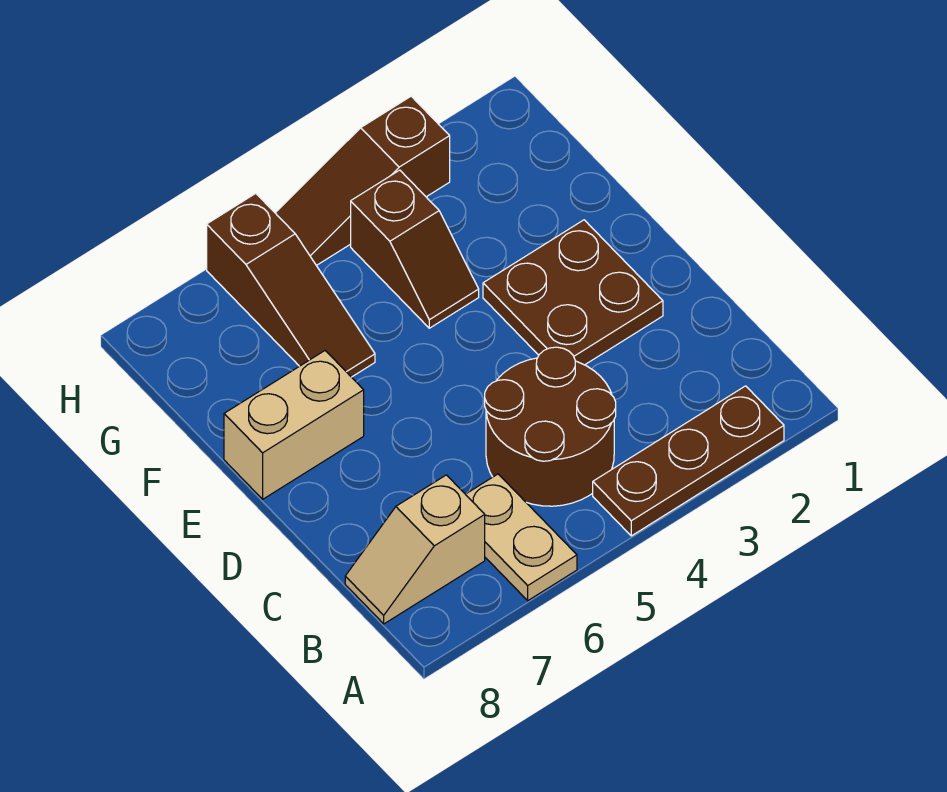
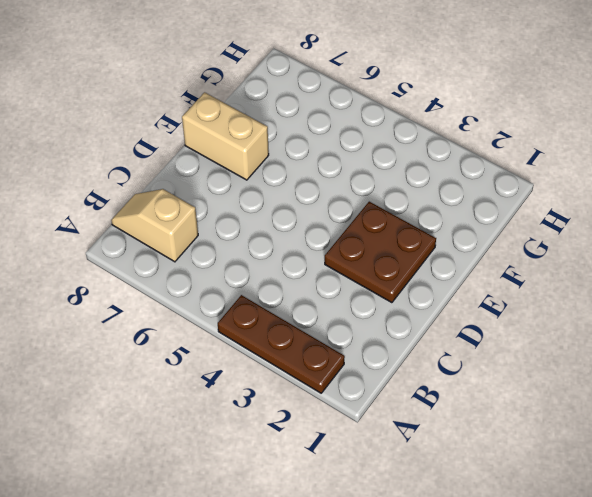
none -> tan 1x2 plate [466,474,577,601]
none -> brown 2x2 round brick [485,347,616,506]

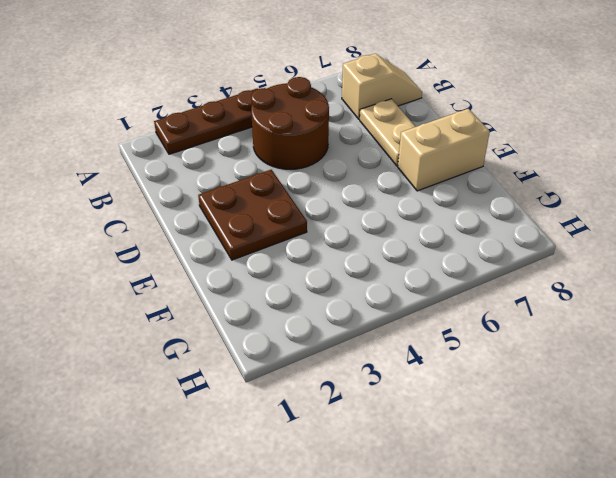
tan 1x2 plate [360,99,416,166] -> tan 1x2 plate moved to [466,474,577,601]
none -> brown 1x2 slope [351,170,479,328]
none -> brown 1x3 slope [207,193,375,377]

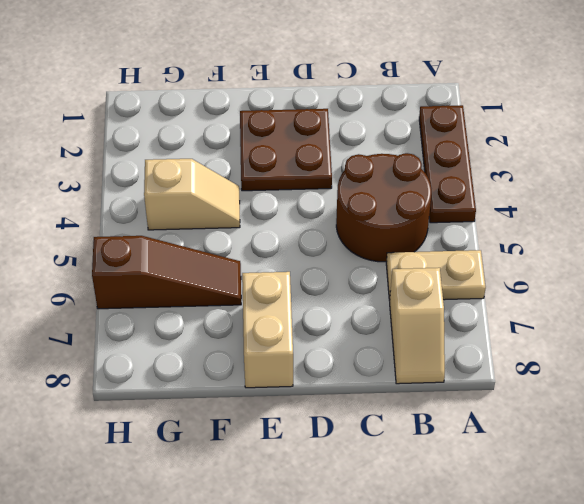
tan 1x2 slope [144,159,240,230] -> brown 1x2 slope [351,170,479,328]
none -> brown 1x3 slope [276,96,450,266]

